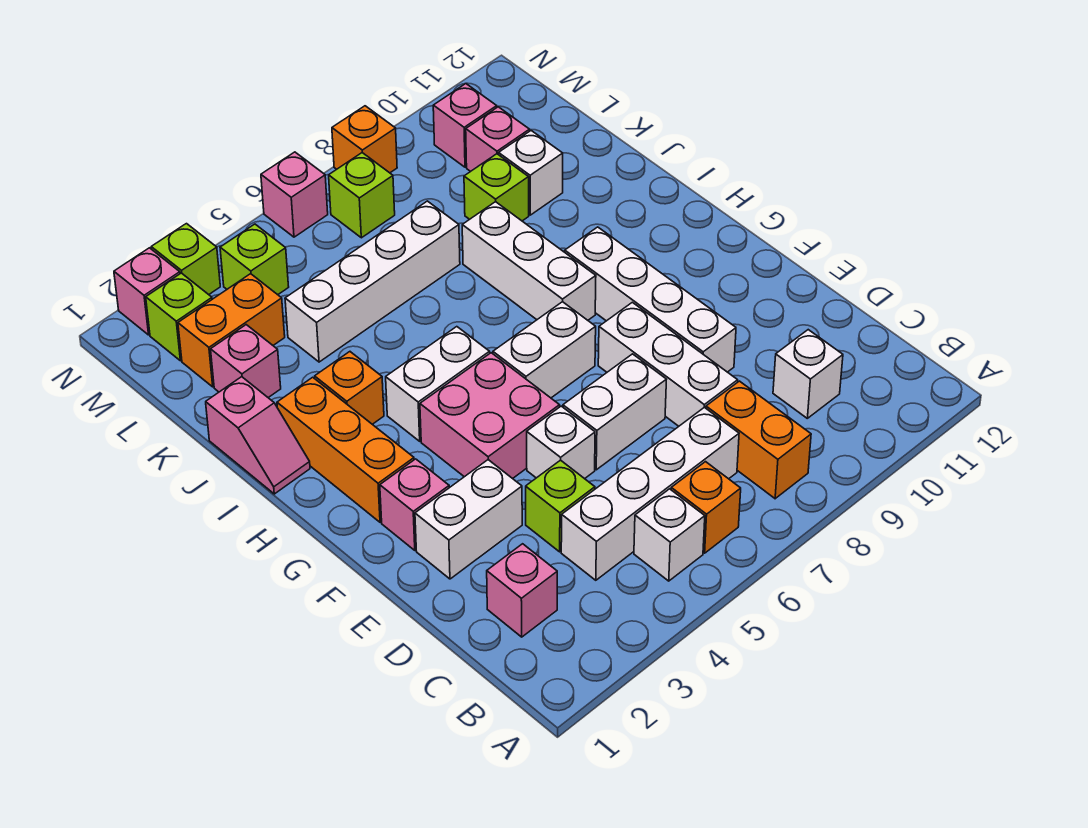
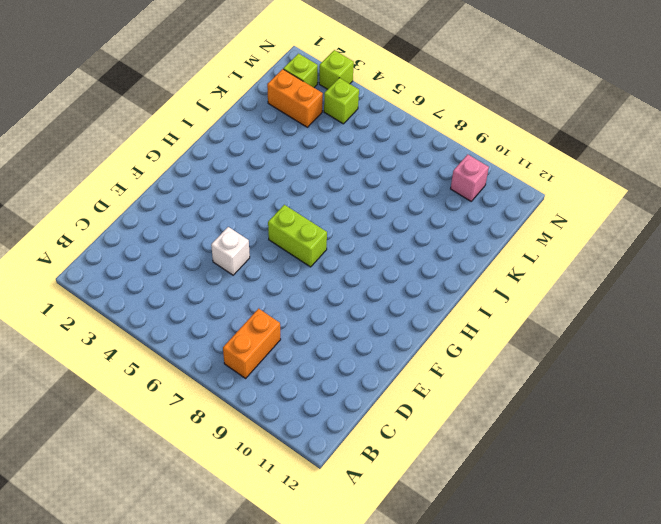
lime 1x2 brick [268,205,327,267] -> white 1x2 brick [493,302,596,398]
none -> white 1x1 brick [634,489,705,581]
none -> orange 1x1 brick [671,462,741,553]
none -> pink 1x1 brick [487,544,557,637]
none -> white 1x4 brick [561,407,739,580]

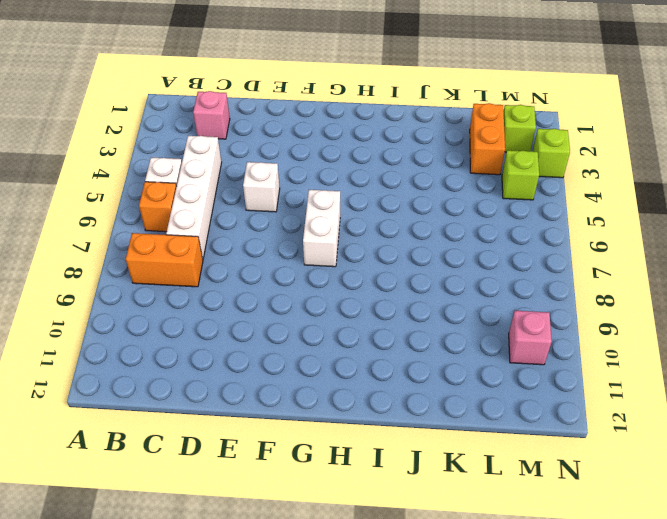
none -> white 1x1 brick [773,330,843,418]
none -> lime 1x1 brick [526,460,595,552]
none -> white 1x3 brick [598,302,738,426]
none -> white 1x2 brick [415,460,522,579]

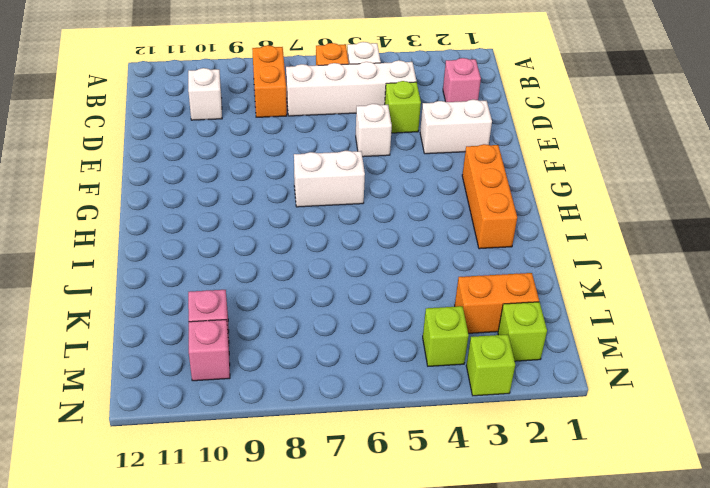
none -> white 1x3 brick [598,302,738,426]
none -> white 1x2 brick [563,354,667,470]
none -> white 1x4 brick [565,227,736,372]
none -> pink 1x1 brick [380,459,449,550]

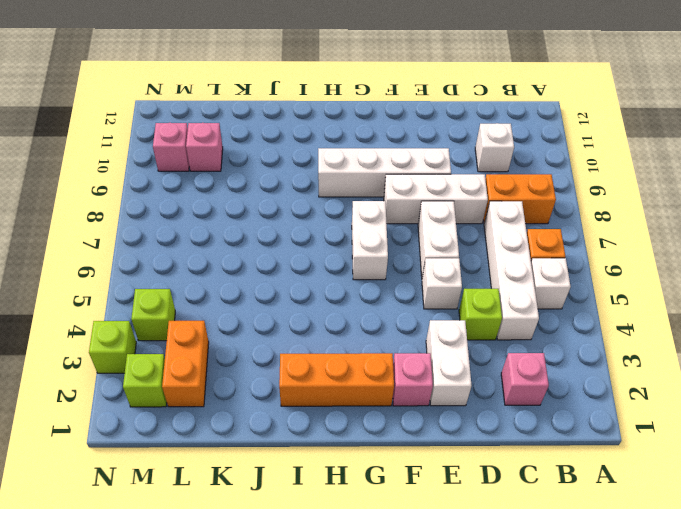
none -> pink 2x2 brick [420,353,560,479]
none -> white 1x2 brick [386,327,490,441]
none -> white 1x3 brick [462,202,596,320]
none -> pink 1x2 slope [206,377,310,494]

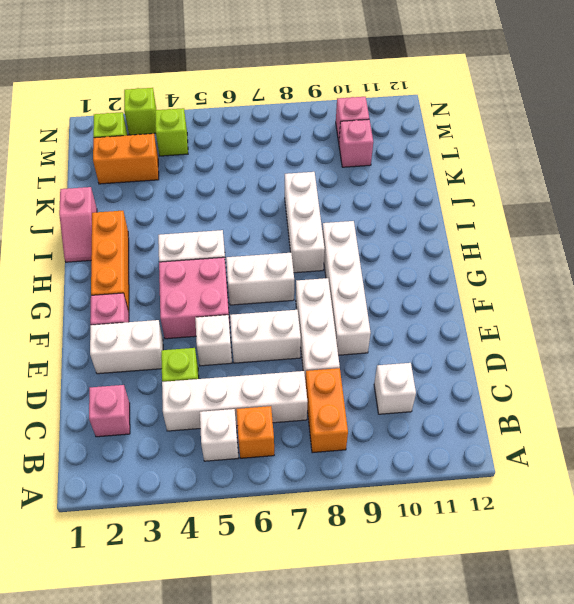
none -> orange 1x1 brick [315,352,384,424]
none -> pink 1x1 brick [211,325,281,398]
none -> white 1x4 brick [285,201,460,362]
none -> lime 1x1 brick [464,154,529,221]

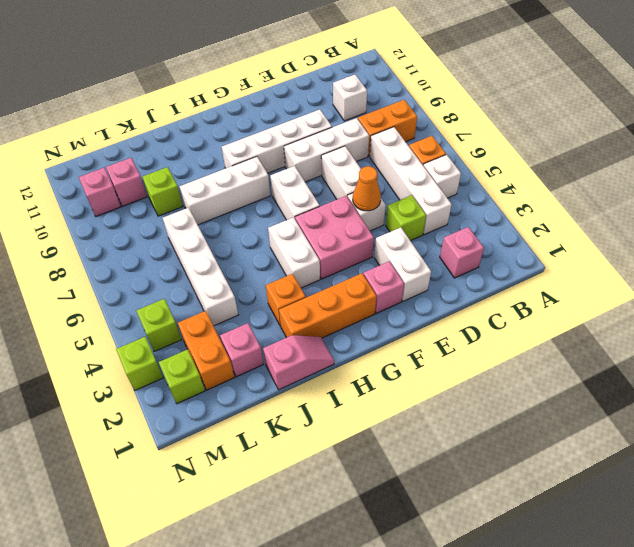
orange 1x1 cone [353,166,381,211] -> none
none -> white 1x1 brick [499,131,563,215]
none -> lime 1x1 brick [329,153,395,238]
none -> pink 1x1 brick [114,248,180,335]
none -> pink 1x1 brick [261,152,328,237]

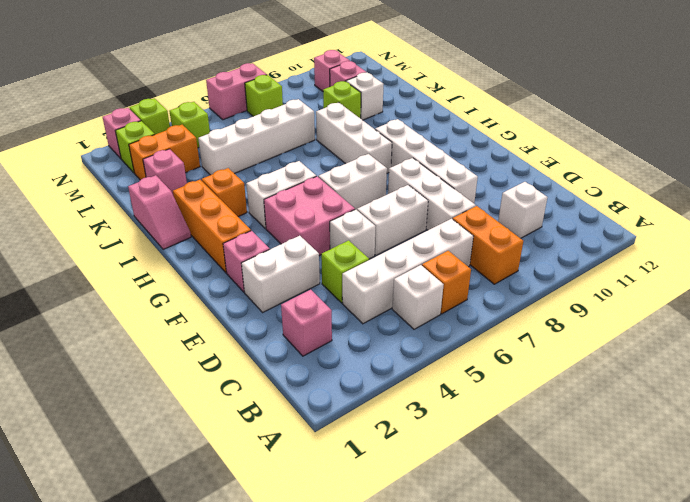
pink 1x2 brick [206,63,267,120] -> pink 1x1 brick [261,152,328,237]
none -> orange 1x1 brick [332,106,397,173]

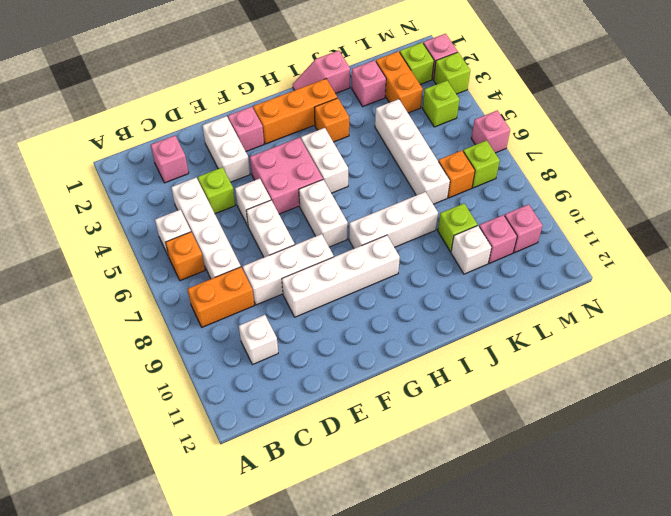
orange 1x1 brick [438,150,475,198] -> orange 1x1 brick moved to [332,106,397,173]

